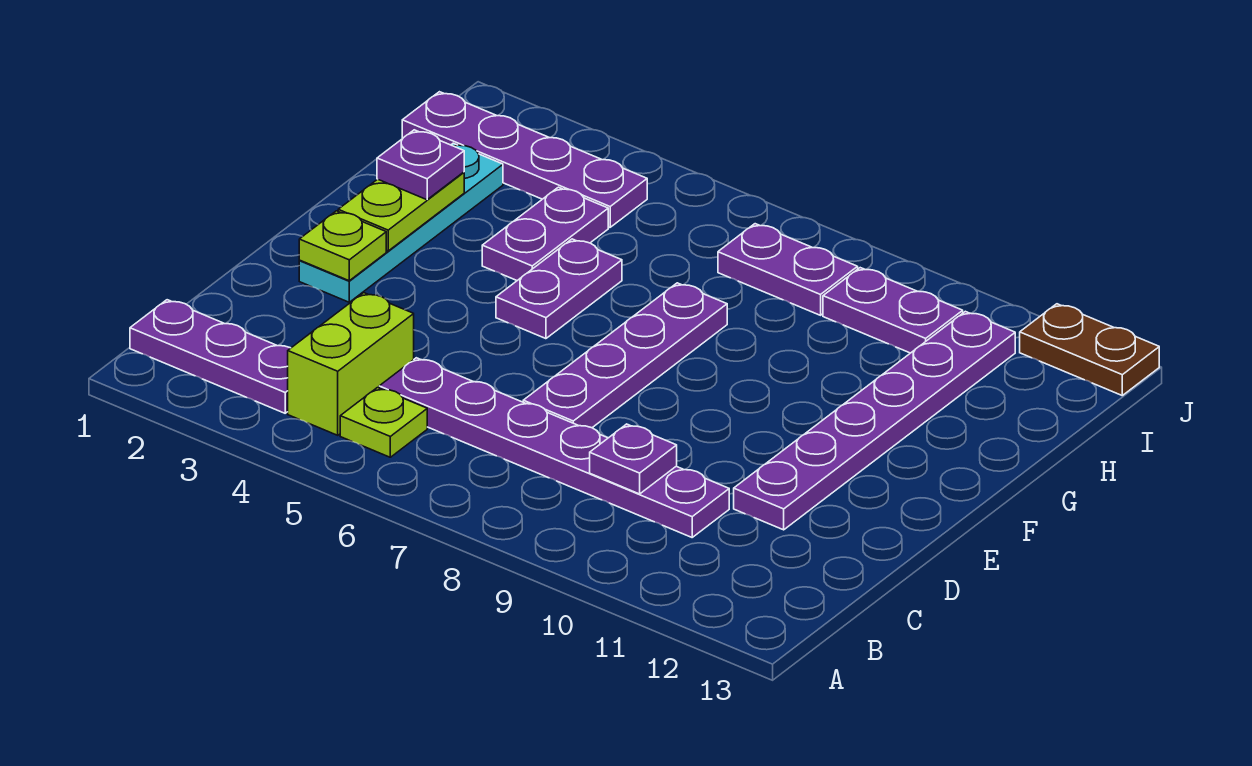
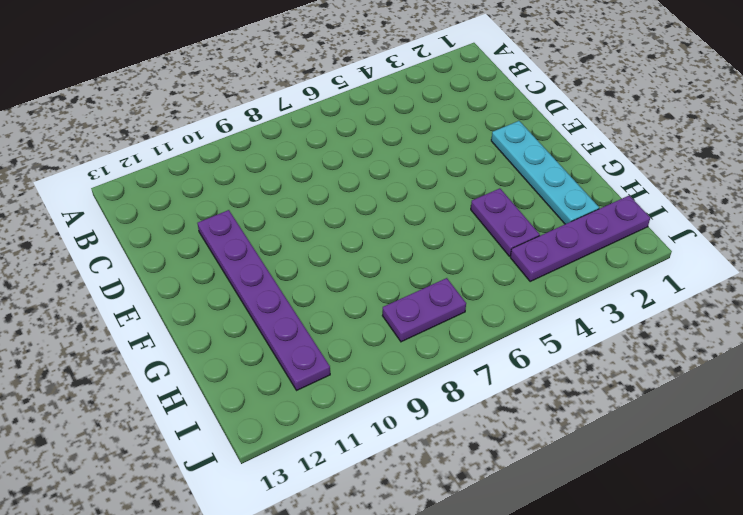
none -> purple 1x3 plate [130,300,290,413]
none -> lime 1x2 brick [288,293,414,435]
none -> lime 1x1 plate [340,388,427,457]

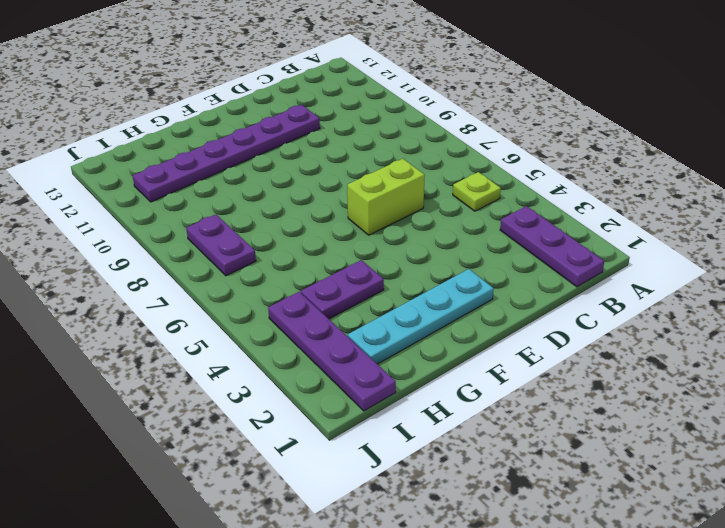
lime 1x2 brick [347,159,425,235] -> lime 1x2 brick moved to [288,293,414,435]
none -> purple 1x6 plate [379,358,729,537]
none -> purple 1x4 plate [523,283,727,428]
none -> purple 1x2 plate [496,239,622,339]

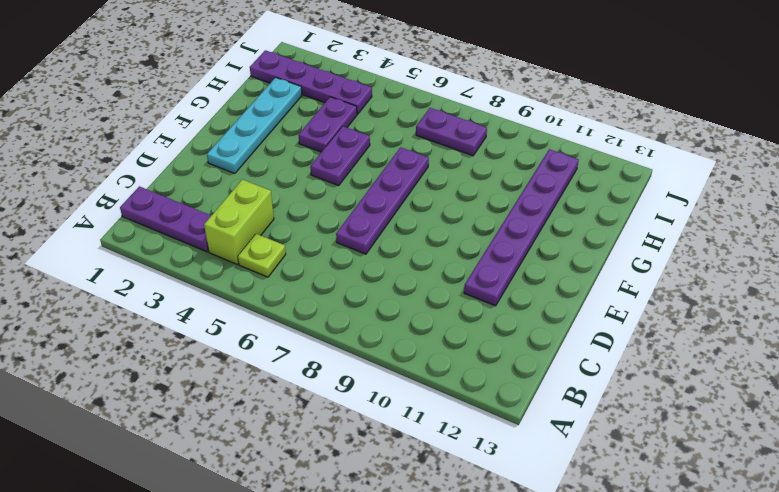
none -> purple 1x6 plate [379,358,729,537]
none -> purple 1x2 plate [823,268,963,353]
none -> brown 1x2 plate [1020,304,1159,395]

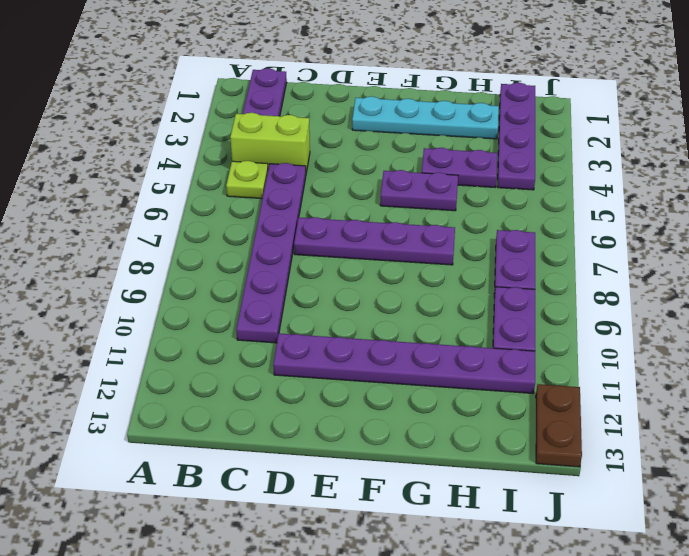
none -> purple 1x1 plate [590,424,677,494]
none -> lime 1x1 plate [299,211,386,281]
none -> lime 1x2 plate [338,172,464,251]

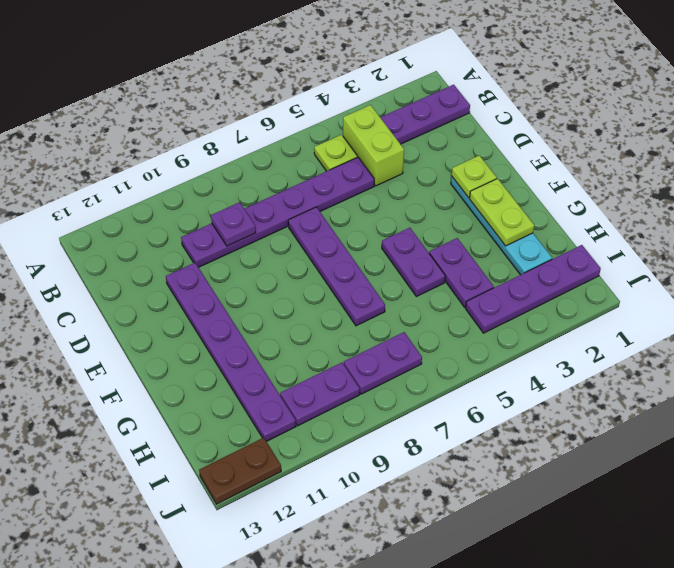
none -> purple 1x1 plate [377,130,464,200]

